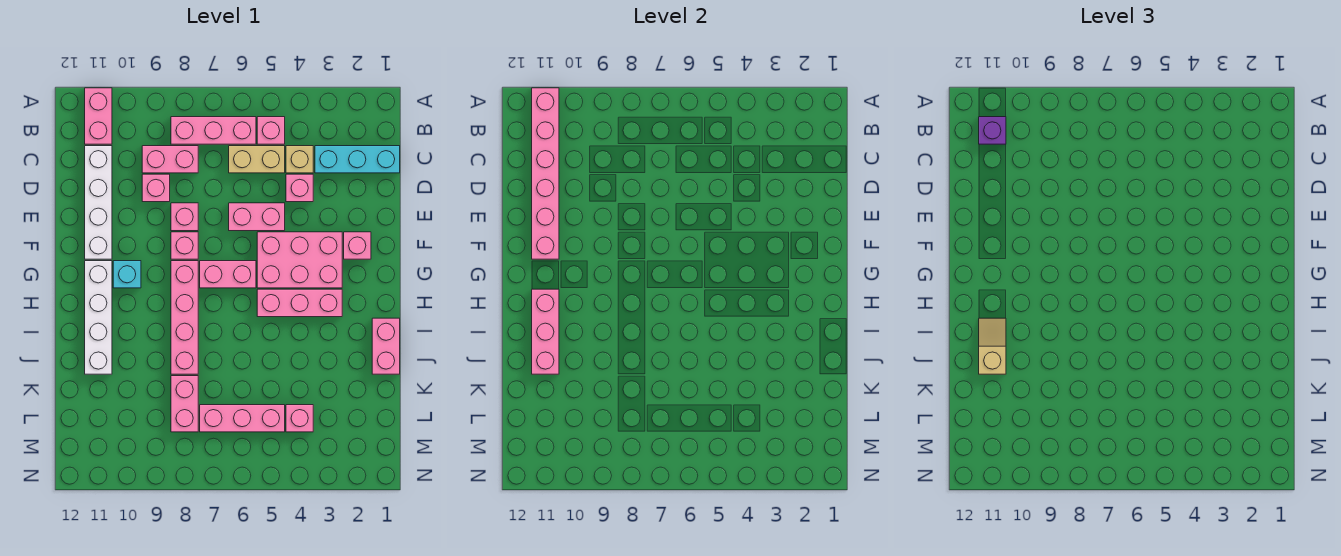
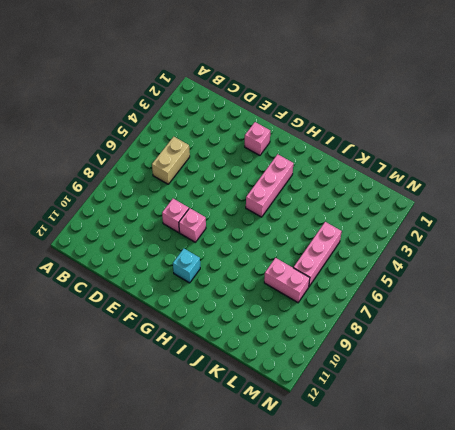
none -> pink 1x2 brick [85,88,112,144]
none -> pink 1x1 brick [257,117,285,144]
none -> pink 1x3 brick [171,117,256,144]

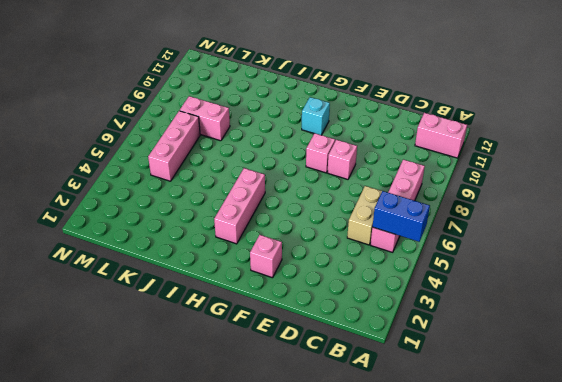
blue 1x2 brick [373,191,430,242] -> none
none -> cyan 1x3 brick [315,146,400,173]
none -> tan 1x1 brick [286,146,313,173]
none -> pink 1x2 brick [142,146,198,173]

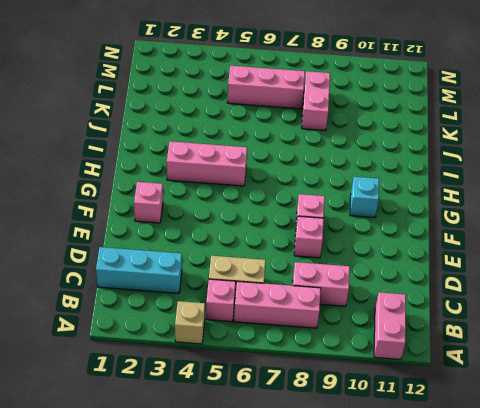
tan 1x1 brick [175,301,205,344] -> tan 1x1 brick moved to [286,146,313,173]
none -> white 1x4 brick [85,146,112,259]
none -> pink 1x1 brick [286,174,313,202]
none -> pink 1x1 brick [142,174,170,202]

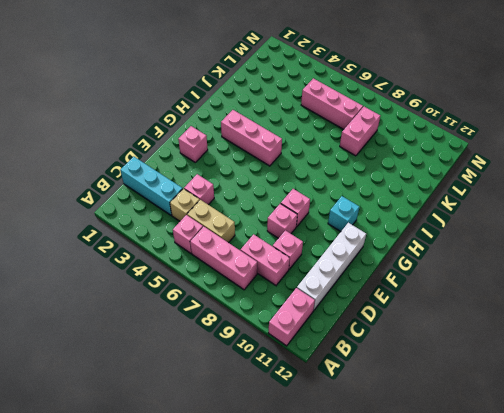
none -> pink 1x2 brick [229,203,285,231]
none -> pink 2x3 brick [257,232,342,288]
none -> pink 1x2 brick [200,261,256,288]

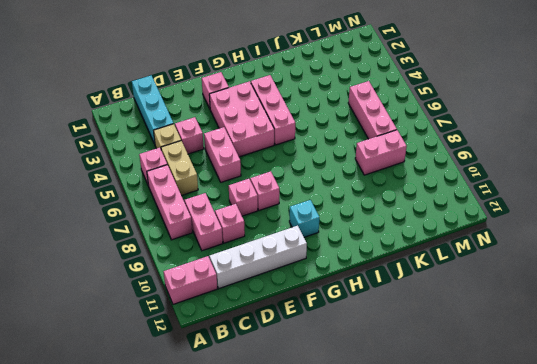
none -> pink 1x2 brick [200,261,256,288]
none -> pink 1x4 brick [171,261,198,374]
none -> white 1x4 brick [85,261,112,374]

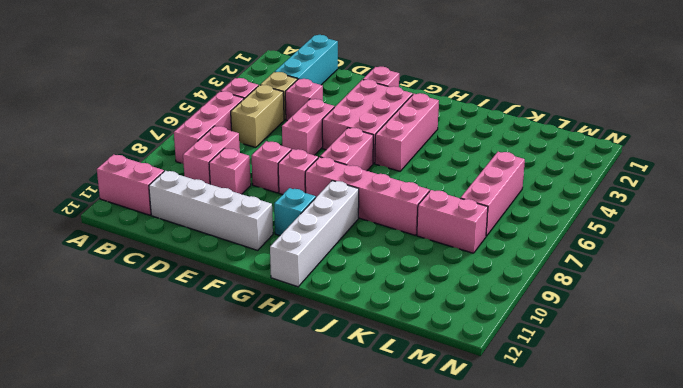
white 1x4 brick [270,181,359,287] -> white 1x4 brick turned to [85,261,112,374]
none -> pink 1x2 brick [372,318,400,374]
none -> pink 1x1 brick [286,405,313,432]
none -> pink 1x6 brick [532,88,559,259]

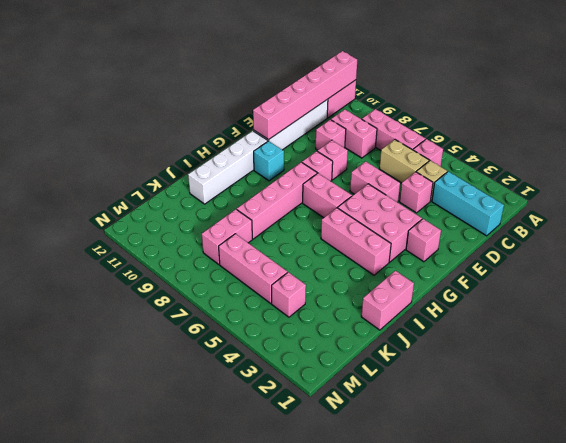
none -> pink 1x3 brick [532,289,559,374]
none -> purple 1x1 brick [979,117,1006,144]
none -> tan 1x2 slope [979,318,1006,374]

